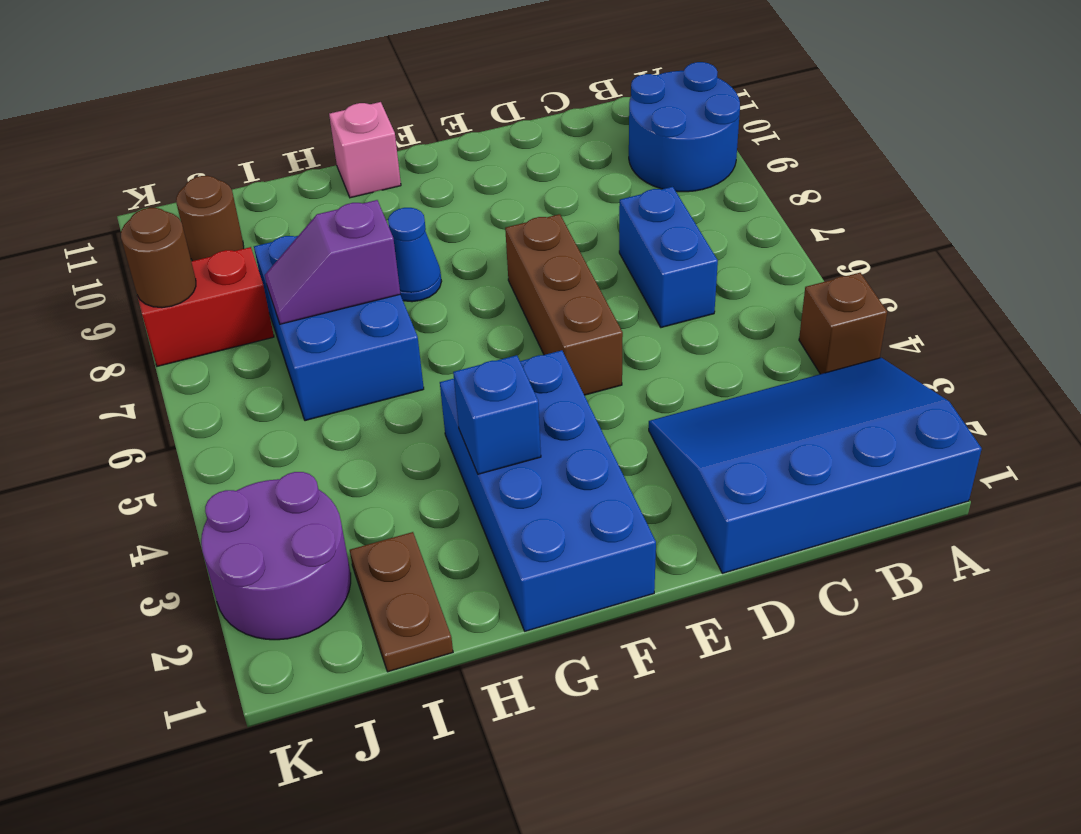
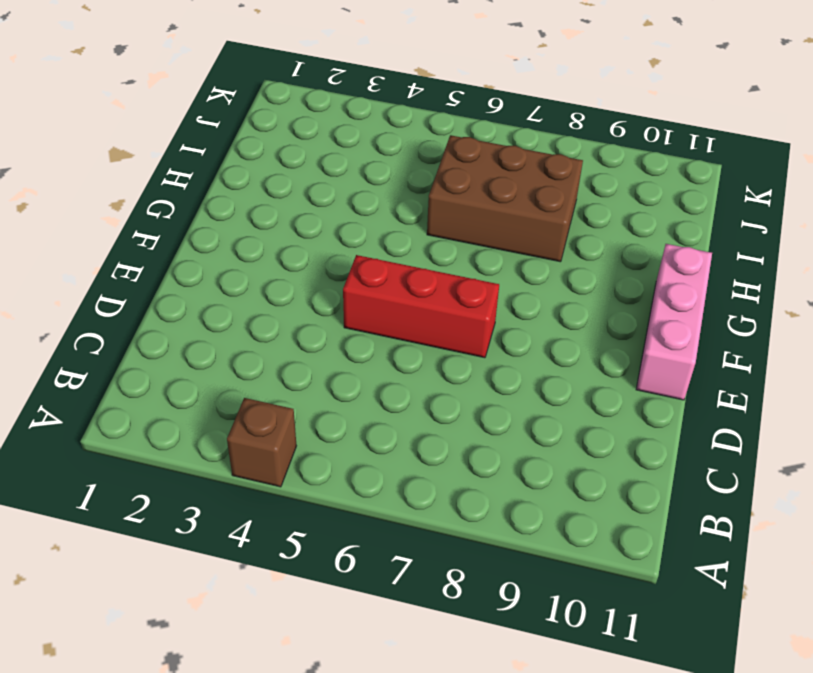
red 1x3 brick [343,255,499,358] -> brown 1x3 brick [505,214,623,395]
pink 1x3 brick [636,244,712,400] -> pink 1x1 brick [329,102,401,198]
brown 2x3 brick [427,135,583,262] -> blue 2x3 brick [254,236,424,421]
none -> blue 3x4 slope [649,358,982,573]
none -> blue 2x2 round brick [629,62,740,192]
none -> blue 1x2 brick [619,187,718,328]

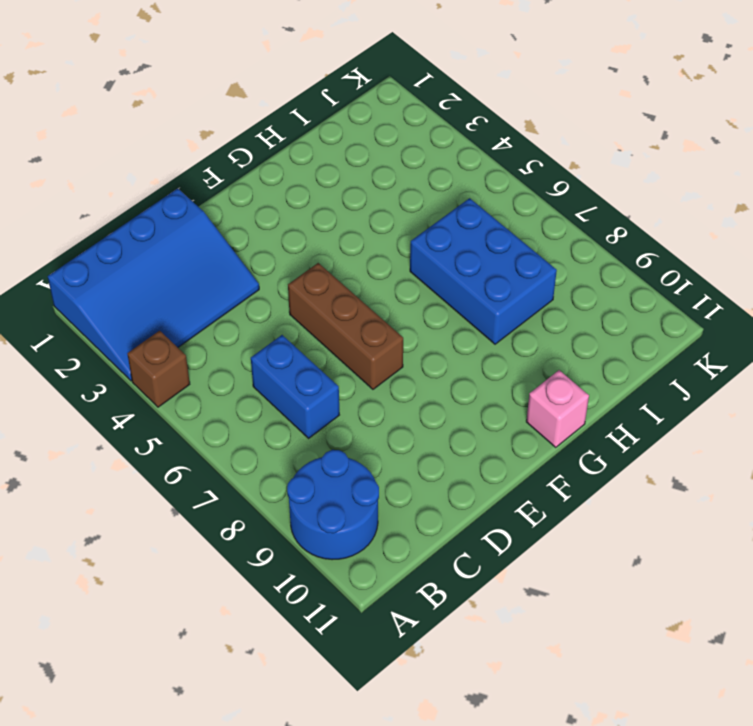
none -> blue 2x4 brick [440,350,656,631]
none -> blue 1x1 cone [388,208,442,302]
none -> brown 1x2 plate [350,532,453,672]

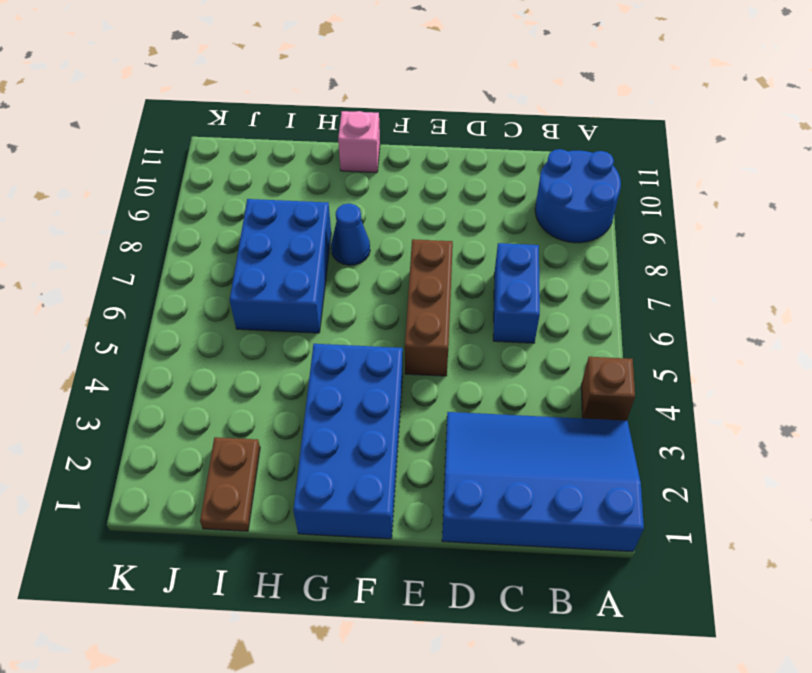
none -> purple 2x2 round brick [201,472,351,640]
none -> red 1x2 brick [137,247,274,366]
none -> brown 1x1 round brick [176,176,244,261]

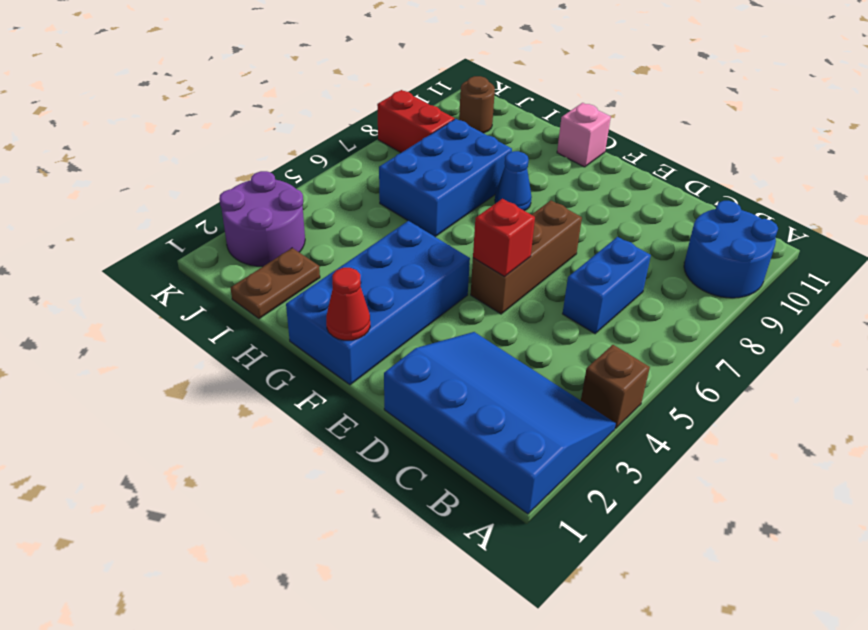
red 1x1 brick [473,199,535,277] -> none
red 1x1 cone [326,268,370,340] -> none
none -> blue 1x1 brick [453,355,541,474]
none -> purple 1x2 slope [265,200,400,324]
none -> brown 1x1 round brick [121,208,196,308]

